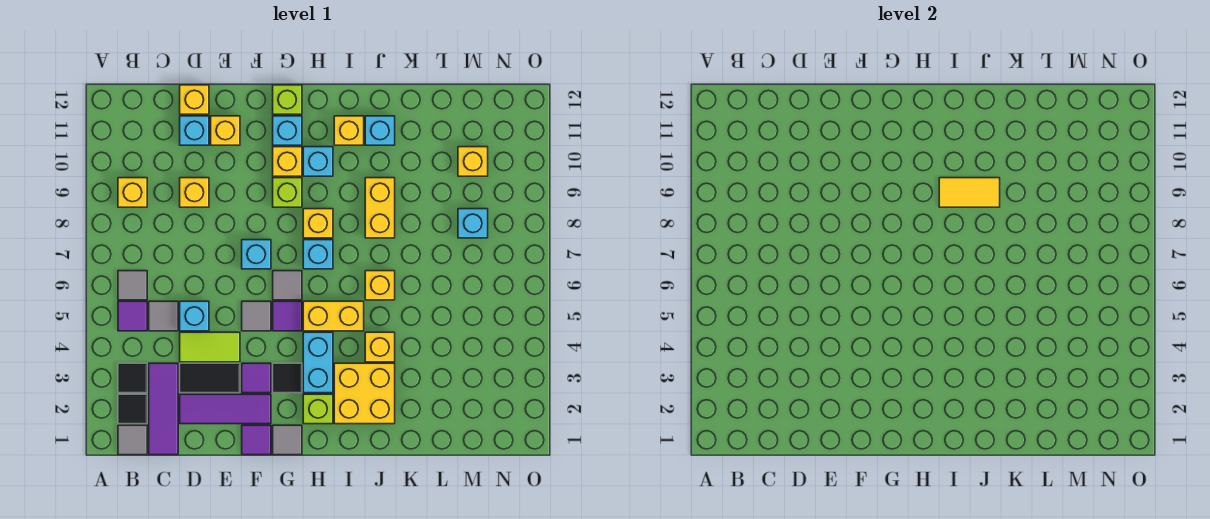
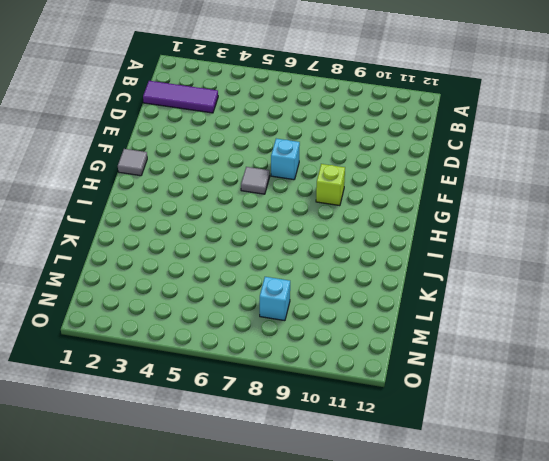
none -> grey 1x1 tile [118,425,147,455]
none -> black 1x1 tile [118,394,147,424]
none -> black 1x1 tile [118,363,147,393]
none -> purple 1x1 tile [118,301,147,331]

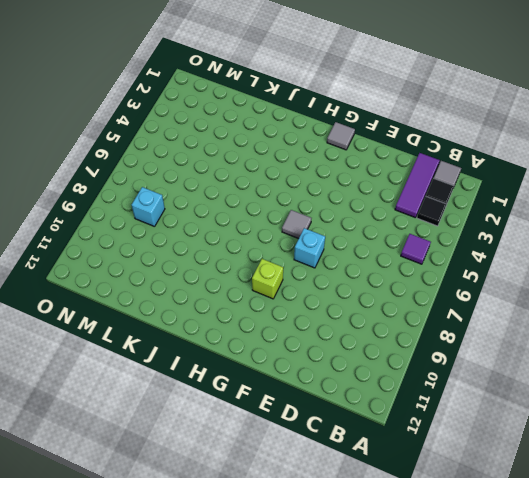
none -> grey 1x1 tile [118,271,147,300]
none -> yellow 1x1 brick [118,178,147,207]
none -> grey 1x1 tile [149,301,178,331]
none -> purple 1x3 tile [180,394,271,424]

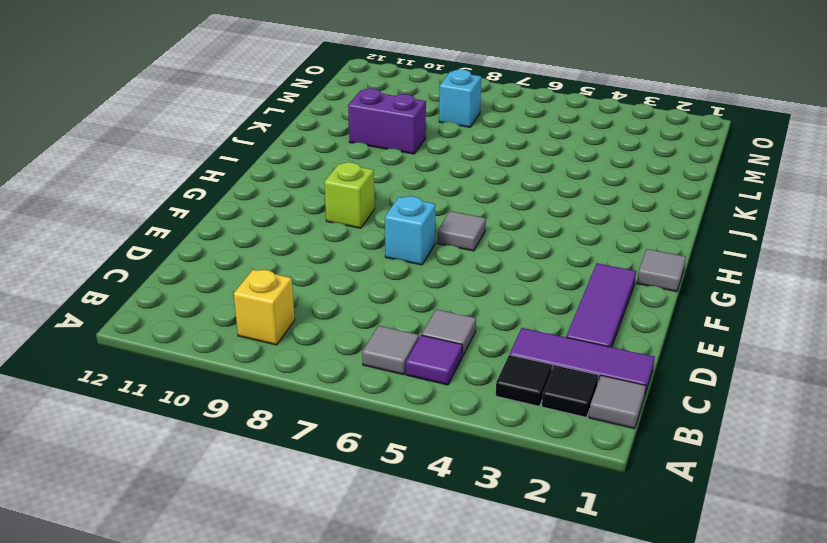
purple 1x2 brick [348,88,426,154] -> none
none -> black 1x2 tile [180,363,240,393]
none -> lime 1x2 tile [180,332,240,362]
none -> cyan 1x1 brick [180,301,209,331]
none -> yellow 1x1 brick [180,178,209,207]

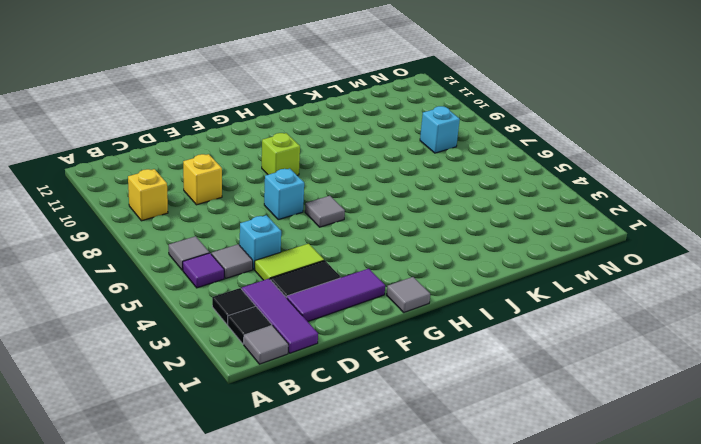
none -> cyan 1x1 brick [180,116,209,145]
none -> yellow 1x1 brick [180,85,209,114]
none -> yellow 1x1 brick [211,116,240,145]
none -> purple 1x1 tile [242,425,271,455]

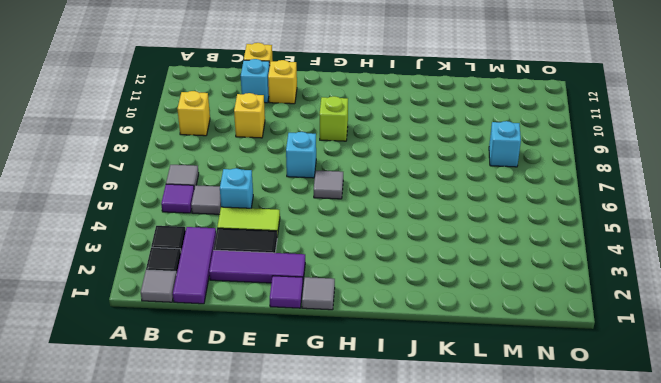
none -> purple 1x1 tile [242,363,271,393]
none -> grey 1x1 tile [242,301,271,331]
none -> black 1x1 tile [273,363,302,393]
none -> purple 1x1 tile [273,301,302,331]

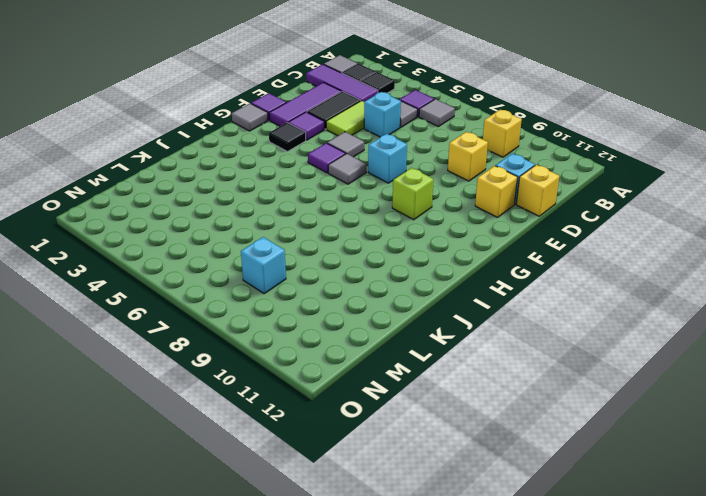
none -> yellow 1x1 brick [273,147,302,176]
none -> cyan 1x1 brick [273,116,302,145]
none -> lime 1x1 brick [273,85,302,114]
none -> lime 1x1 brick [303,394,333,424]

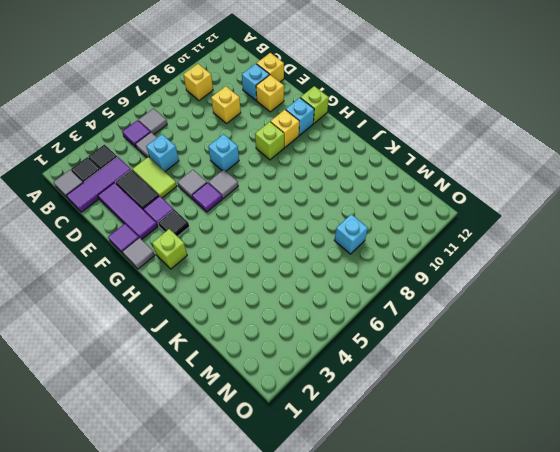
none -> cyan 1x2 brick [303,332,333,393]
none -> yellow 1x2 brick [303,301,364,331]
none -> cyan 1x1 brick [303,240,333,269]
none -> yellow 1x1 brick [303,209,333,238]

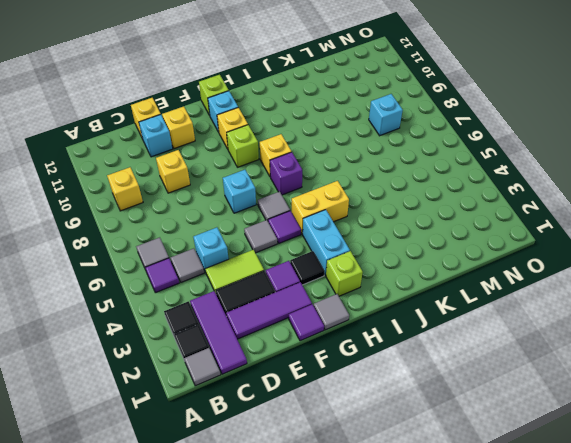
purple 1x1 brick [270,152,302,195] -> cyan 1x1 brick [303,240,333,269]
none -> cyan 1x1 brick [303,147,333,176]
none -> yellow 2x2 brick [334,363,395,424]
none -> yellow 1x1 brick [334,116,364,145]
none -> yellow 1x1 brick [365,332,395,362]

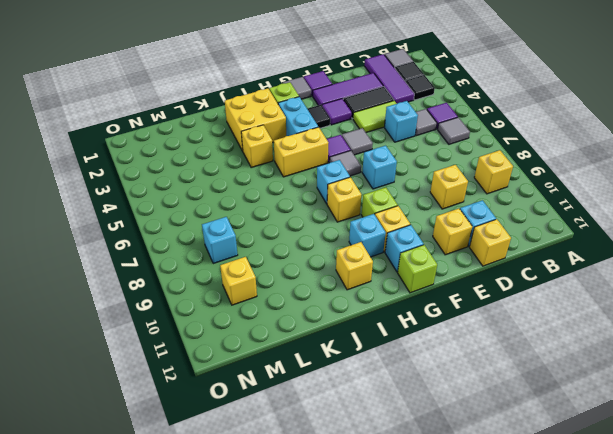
none -> yellow 1x1 brick [365,271,395,300]
none -> yellow 1x2 brick [365,178,395,238]
none -> cyan 1x1 brick [365,116,395,145]
none -> yellow 1x2 tile [939,178,1000,207]

